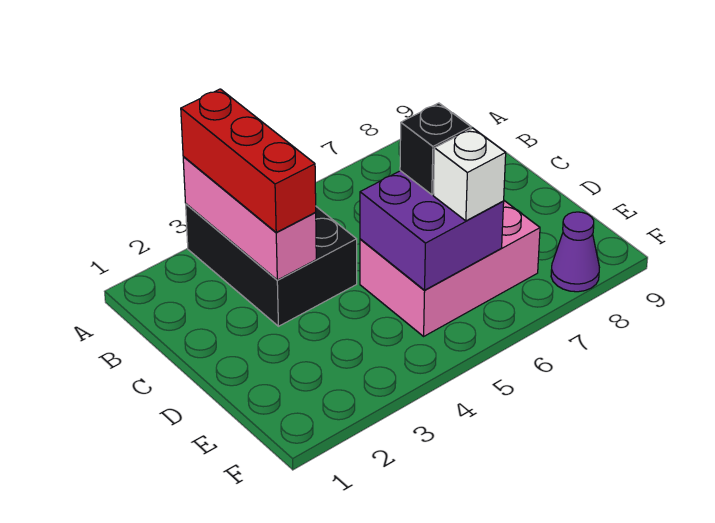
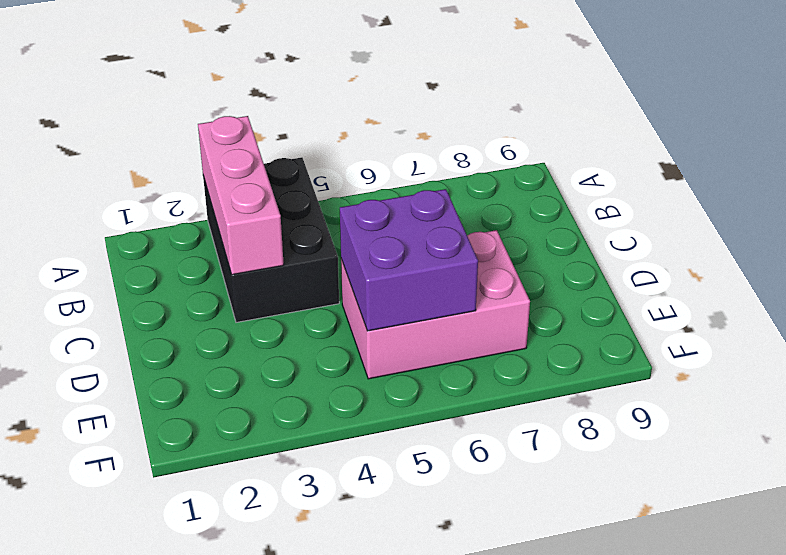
none -> purple 1x1 cone [551,212,599,292]
none -> red 1x3 brick [181,89,316,232]

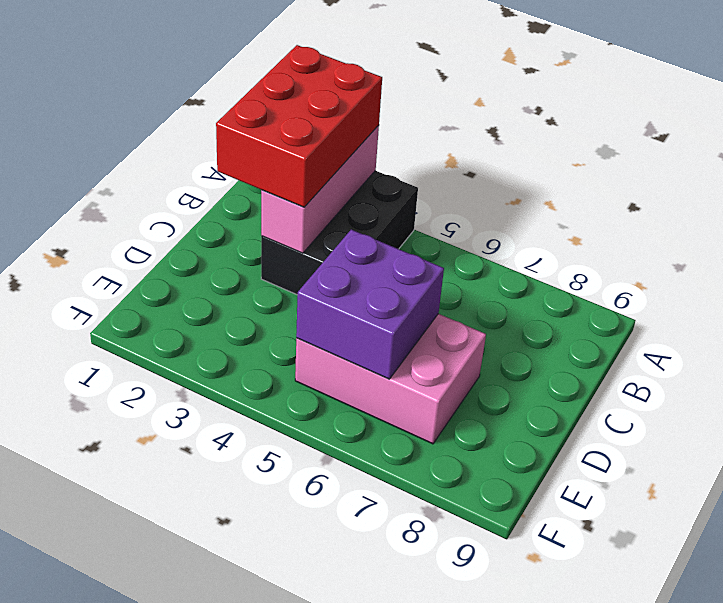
red 2x3 brick [216,45,382,207] -> red 1x3 brick [181,89,316,232]
none -> purple 1x1 cone [551,212,599,292]
none -> black 1x1 brick [400,103,471,195]

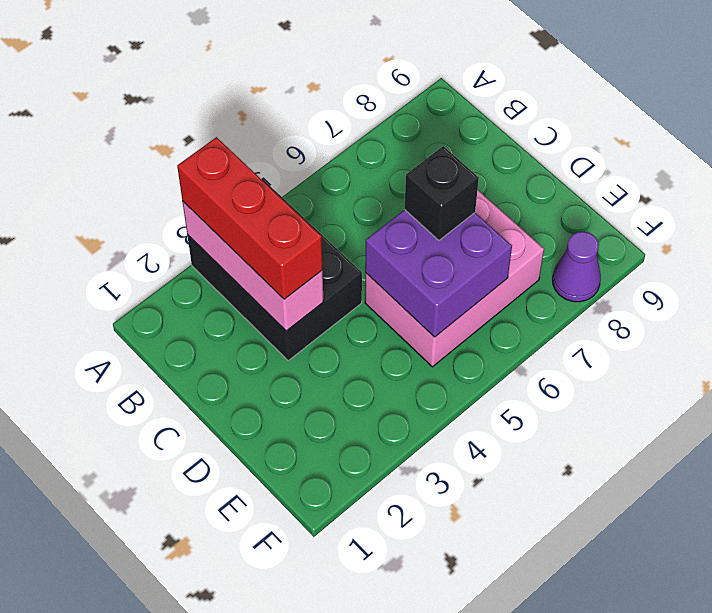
none -> white 1x1 brick [433,128,506,221]

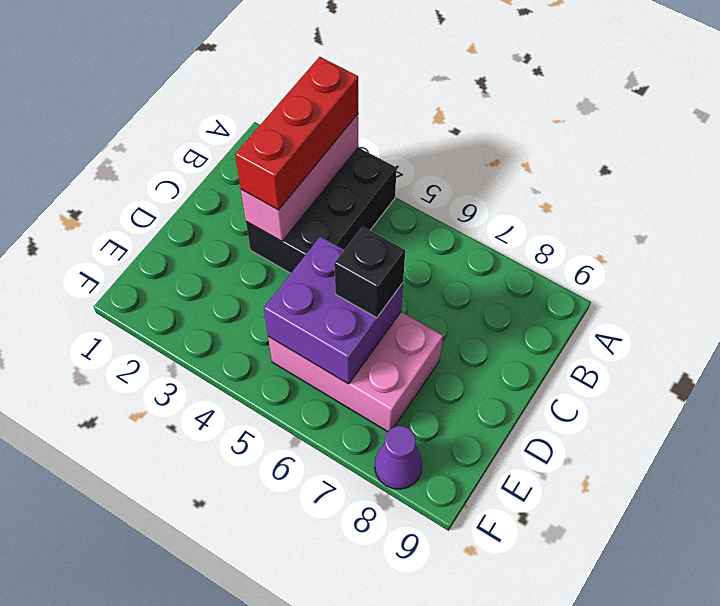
none -> white 1x1 brick [433,128,506,221]

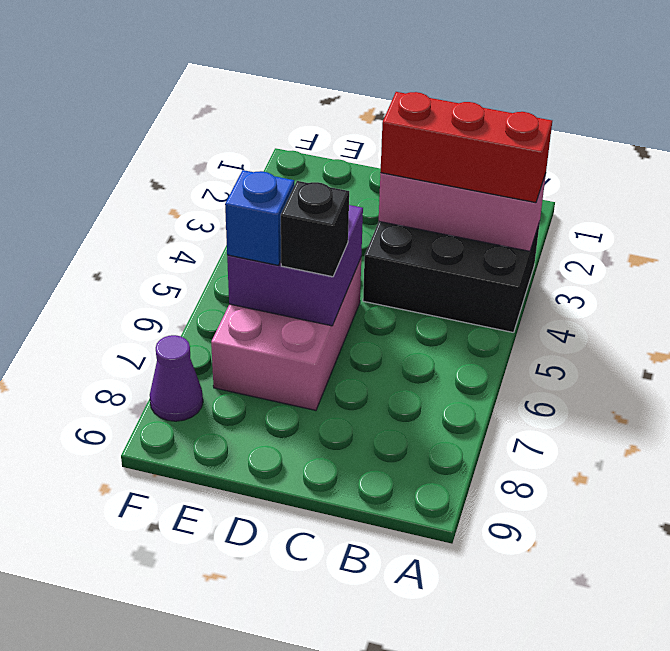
blue 1x1 brick [225,170,294,265] -> white 1x1 brick [433,128,506,221]

